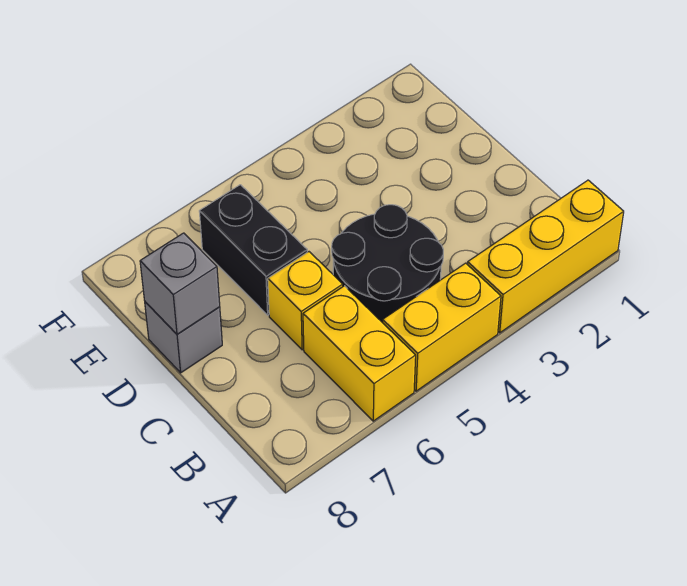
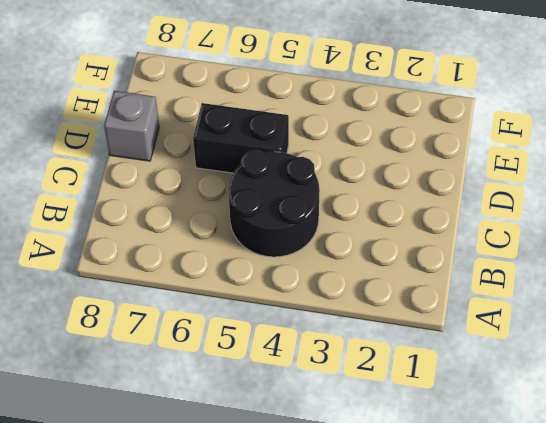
black 1x2 brick [193,103,289,173] -> black 1x2 brick turned to [199,185,307,315]
none -> yellow 1x3 brick [468,180,624,333]
none -> yellow 1x2 brick [383,263,501,391]

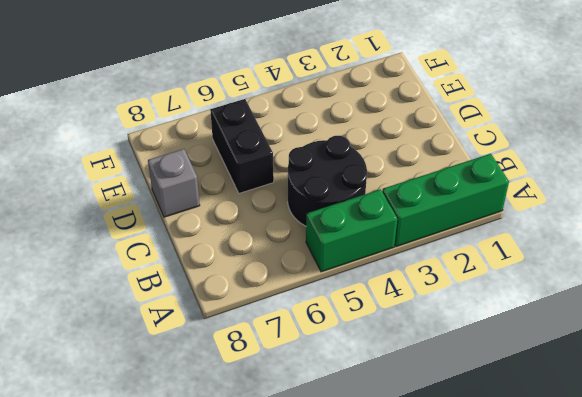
green 1x3 brick [382,154,509,247] -> yellow 1x3 brick [468,180,624,333]
green 1x2 brick [306,189,397,272] -> yellow 1x2 brick [383,263,501,391]
none -> yellow 1x2 brick [303,286,416,421]
none -> yellow 1x1 brick [268,252,343,350]

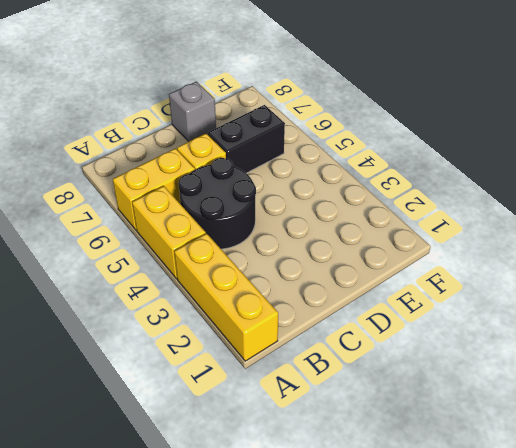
none -> grey 1x1 brick [140,233,220,334]

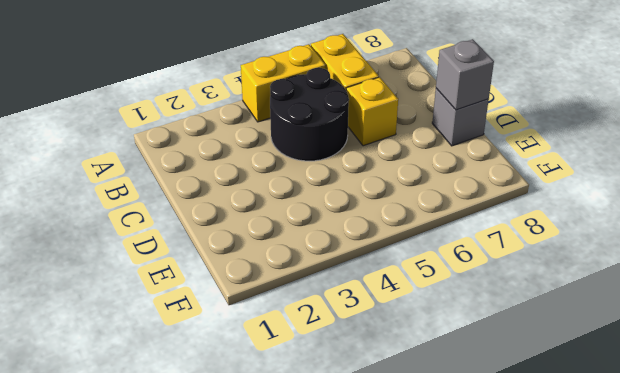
none -> yellow 1x3 brick [468,180,624,333]
none -> black 1x2 brick [199,185,307,315]

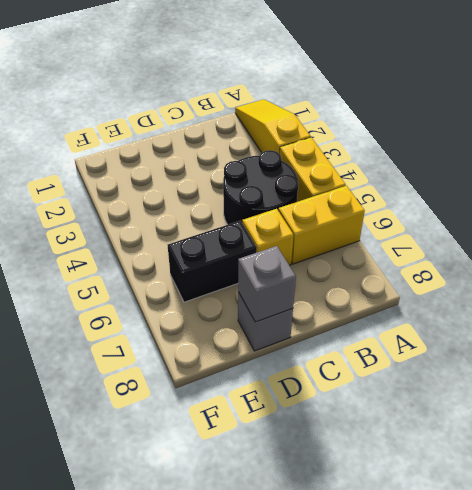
yellow 1x3 slope [235,99,311,154] -> yellow 1x3 brick [468,180,624,333]

